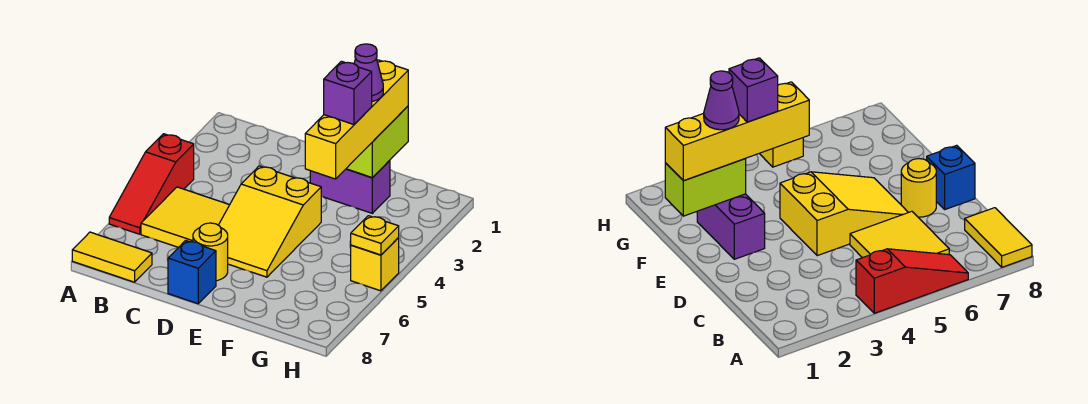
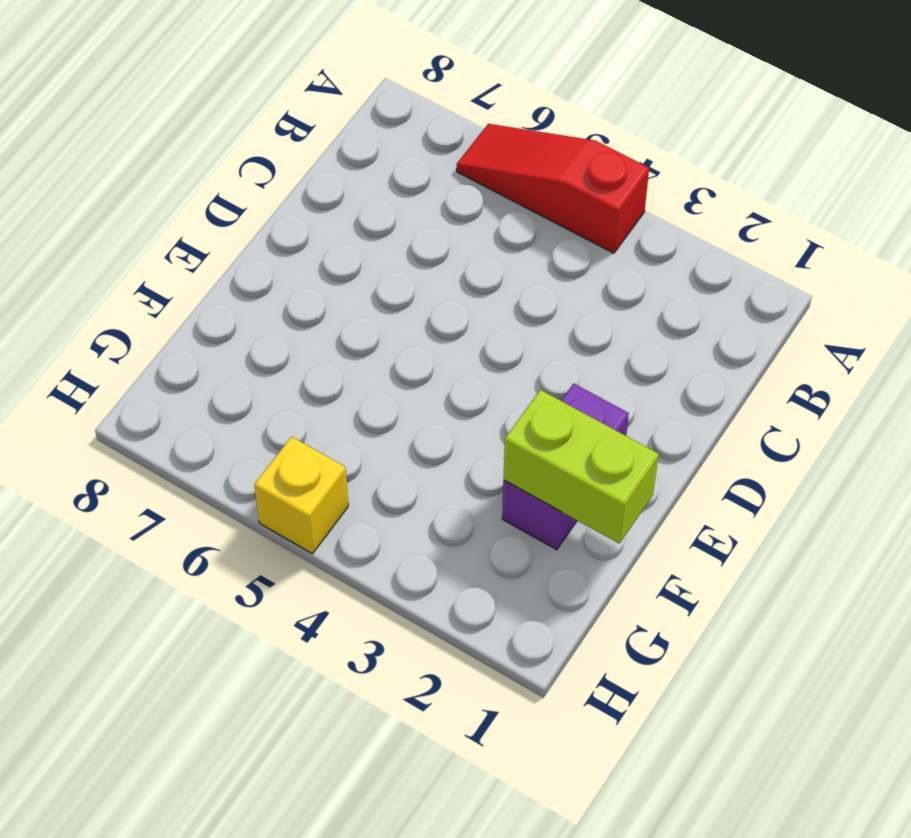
none -> yellow 1x2 tile [72,232,152,282]
none -> yellow 2x2 tile [141,187,229,247]
none -> yellow 2x3 slope [219,166,321,277]

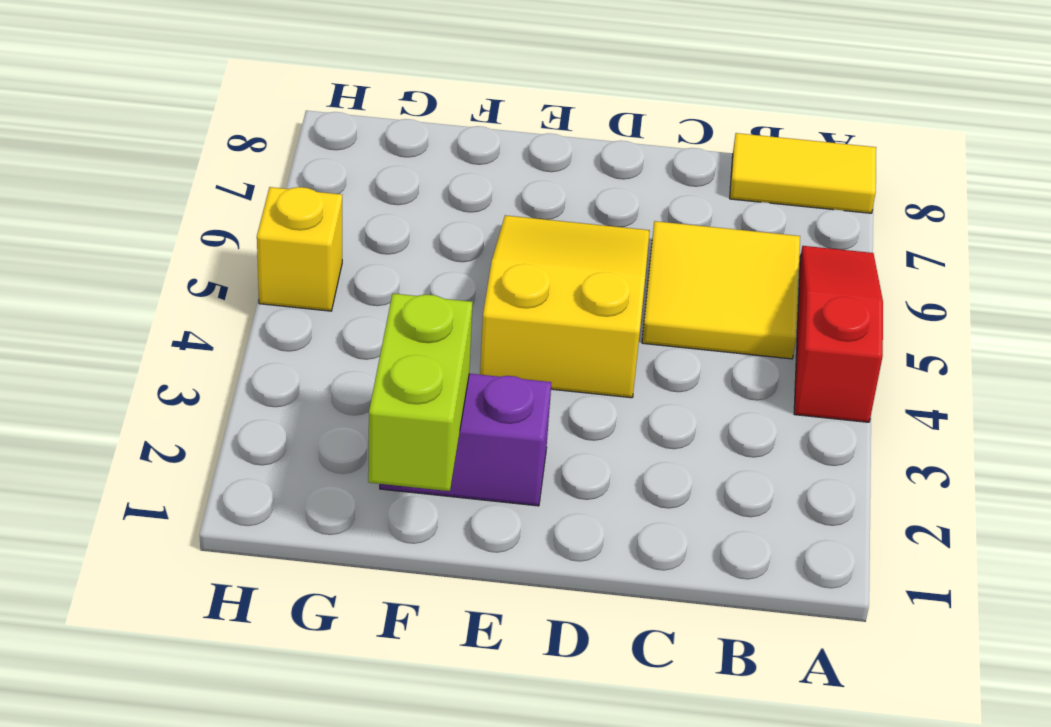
none -> yellow 1x1 round brick [193,223,228,281]
none -> blue 1x1 brick [168,241,216,304]
none -> yellow 1x1 plate [351,216,399,255]

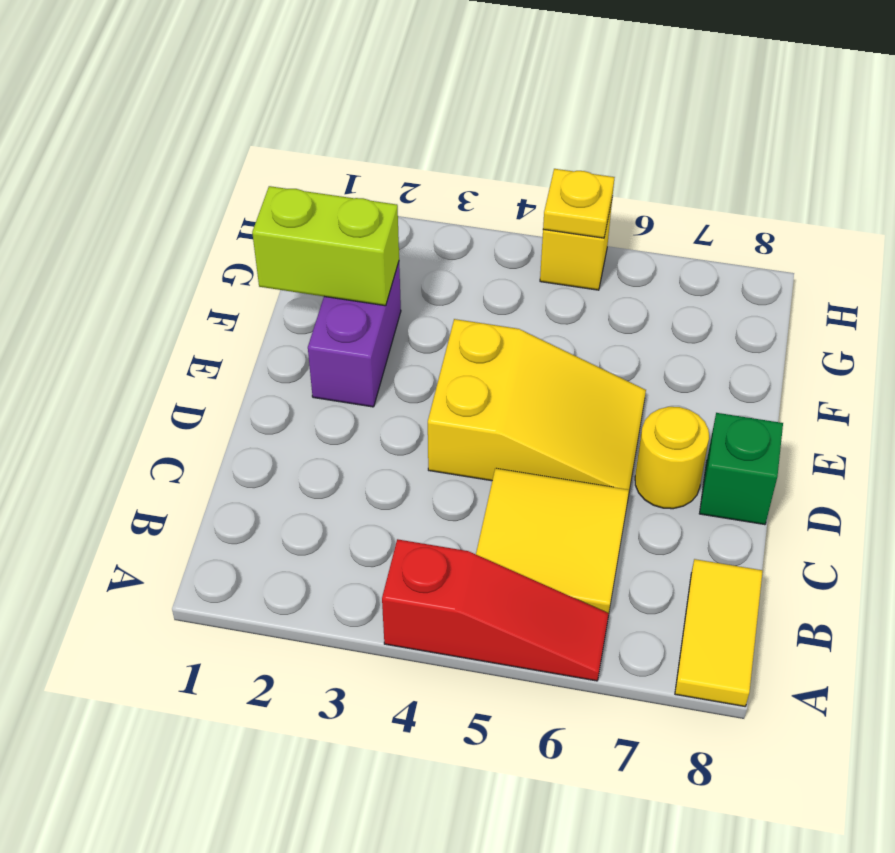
green 1x1 brick [699,413,783,525] -> blue 1x1 brick [168,241,216,304]
none -> yellow 1x4 brick [305,60,408,179]
none -> purple 1x1 cone [354,44,383,102]
none -> purple 1x1 brick [324,61,372,125]

